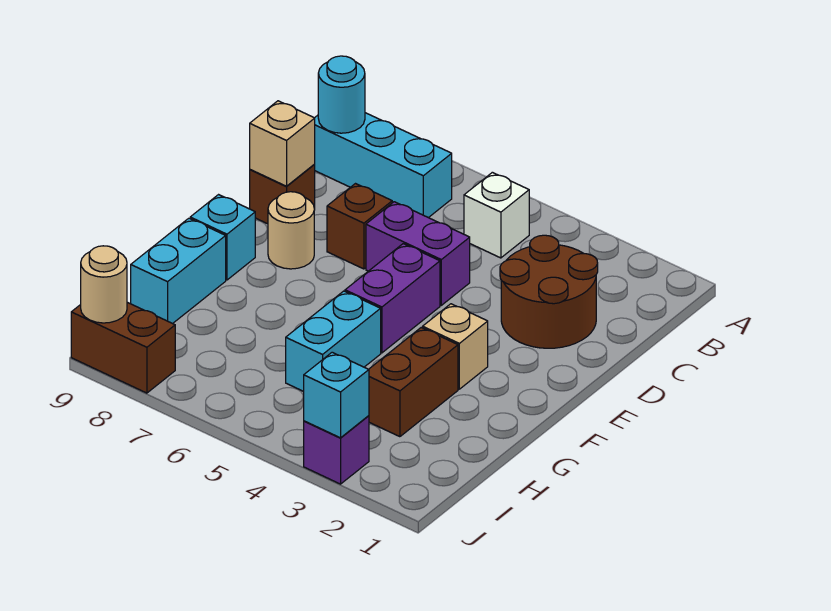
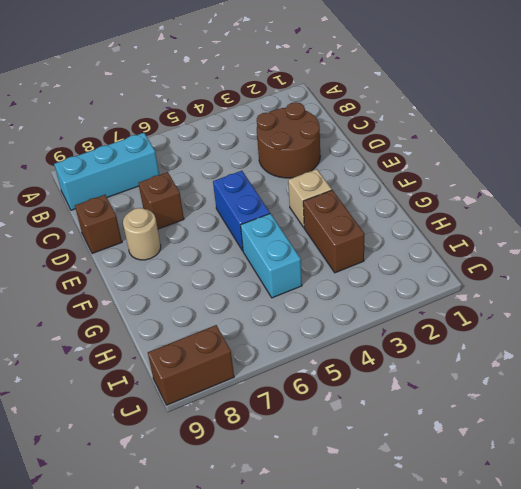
blue 1x2 brick [213,171,270,251] -> purple 1x2 brick [345,244,440,353]
none -> white 1x1 brick [464,172,529,258]
none -> purple 1x2 brick [366,202,470,305]
none -> cyan 1x1 brick [190,195,255,280]

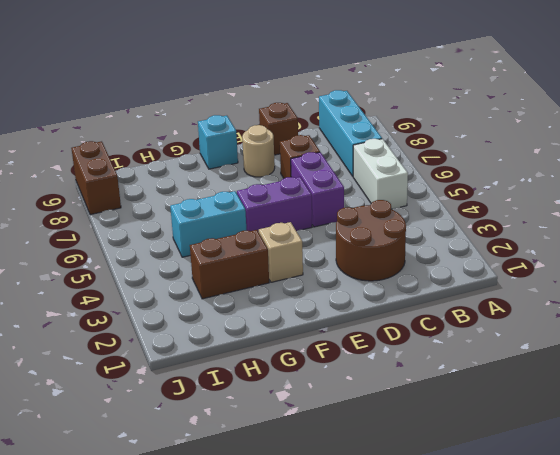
white 1x2 brick [353,139,408,209] -> white 1x1 brick [464,172,529,258]
none -> cyan 1x2 brick [131,218,226,324]
none -> purple 1x1 brick [304,416,369,484]
none -> cyan 1x1 round brick [318,56,365,133]

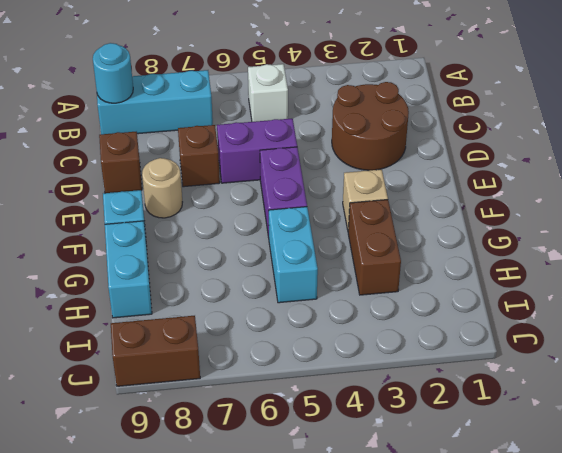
none -> purple 1x1 brick [304,416,369,484]
none -> tan 1x1 brick [250,101,315,186]
none -> cyan 1x1 brick [304,352,369,438]

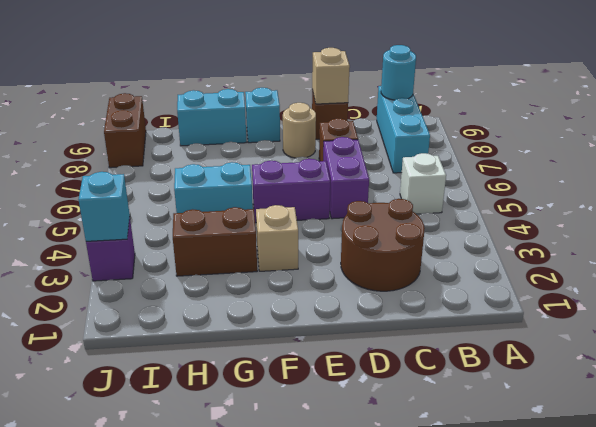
none -> tan 1x1 round brick [81,246,127,323]

